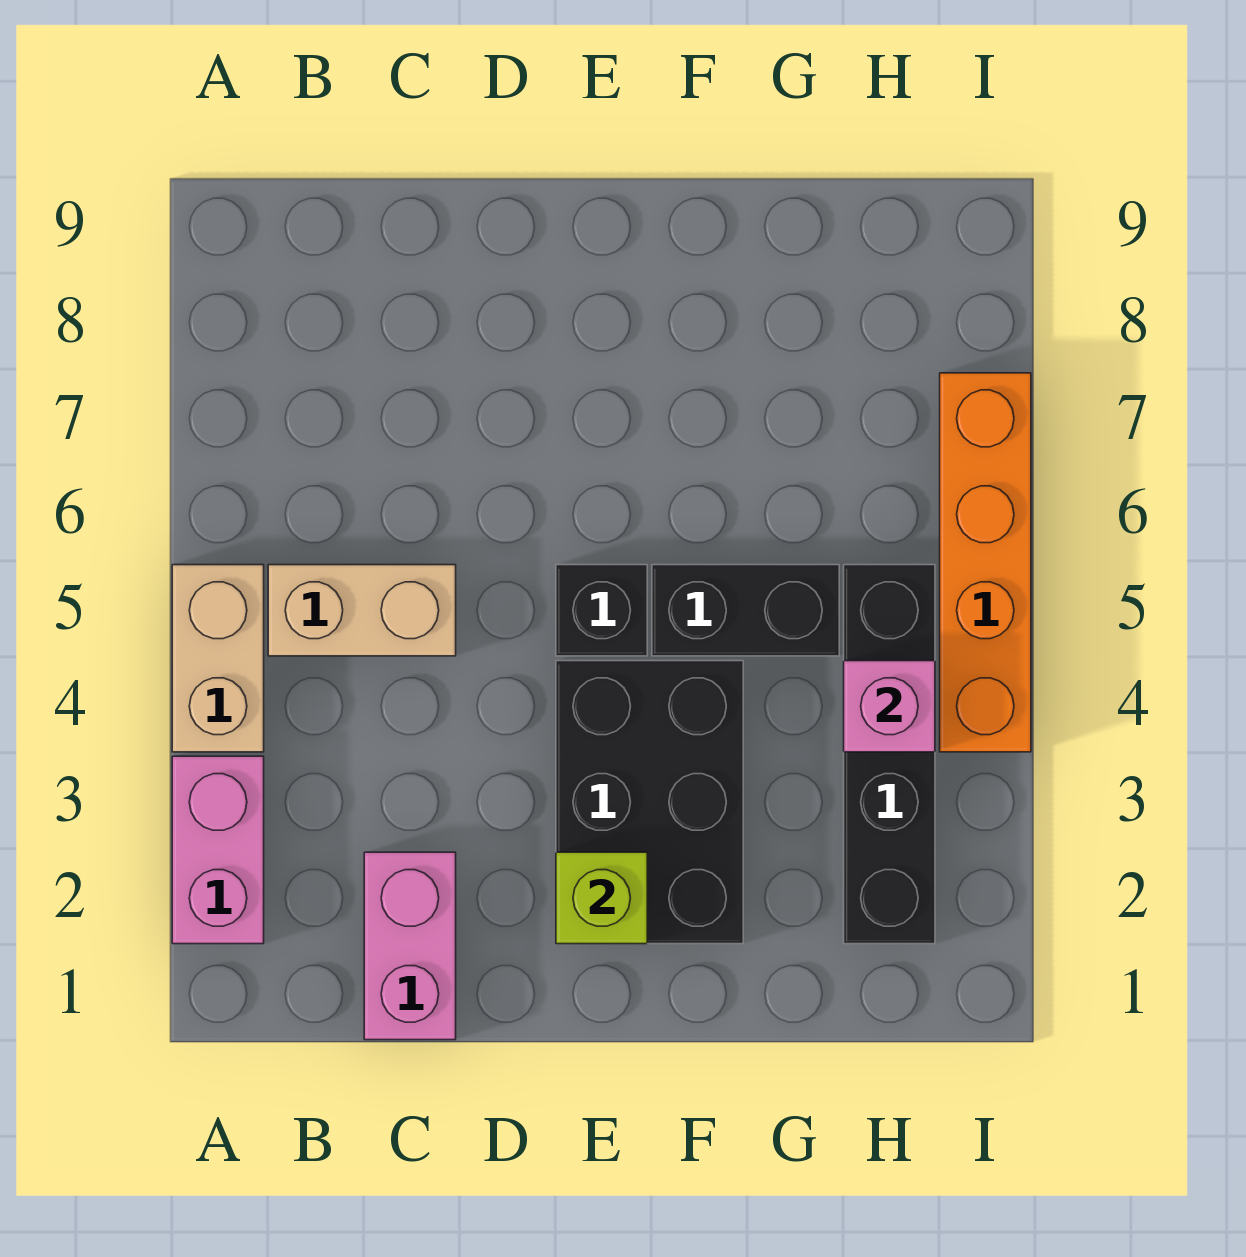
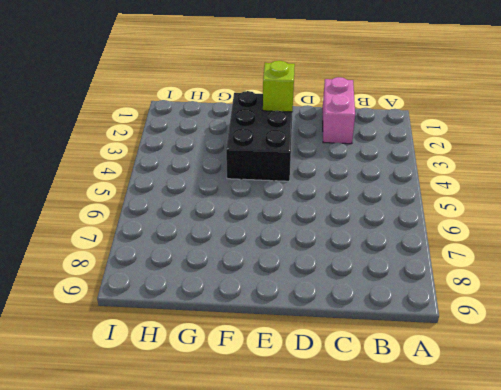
none -> pink 1x2 brick [172,756,264,944]
none -> tan 1x2 brick [172,565,264,752]

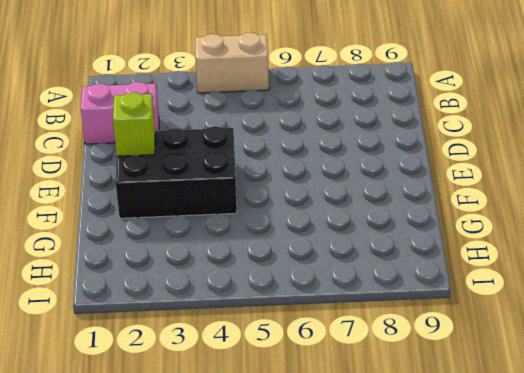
none -> pink 1x2 brick [172,756,264,944]
none -> tan 1x2 brick [268,565,456,656]

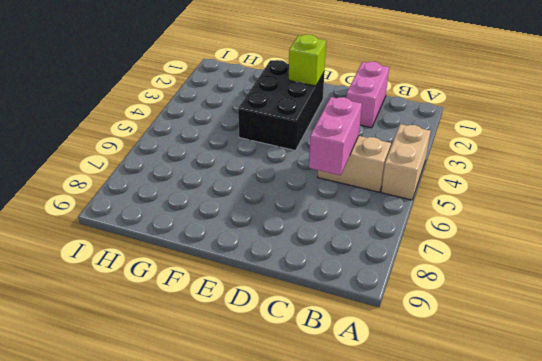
pink 1x2 brick [309,97,362,175] -> pink 1x2 brick moved to [172,756,264,944]
none -> black 1x1 brick [556,565,647,656]
none -> black 1x2 brick [652,565,839,656]

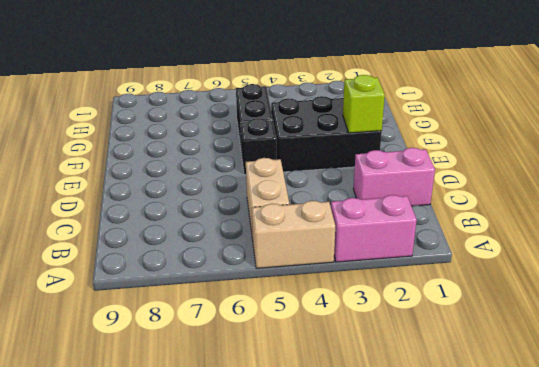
none -> black 1x4 brick [844,565,935,944]
none -> orange 1x4 brick [940,373,1031,752]

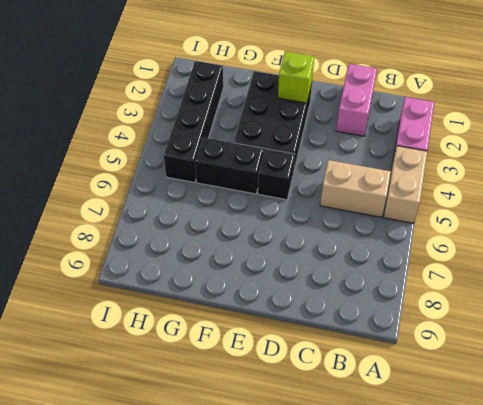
none -> orange 1x4 brick [940,373,1031,752]
none -> pink 1x1 brick [844,661,935,752]

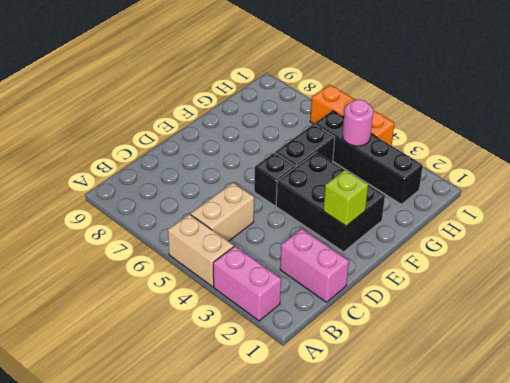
pink 1x1 round brick [343,100,373,146] -> pink 1x1 brick [844,661,935,752]
orange 1x3 brick [310,84,394,146] -> orange 1x4 brick [940,373,1031,752]

